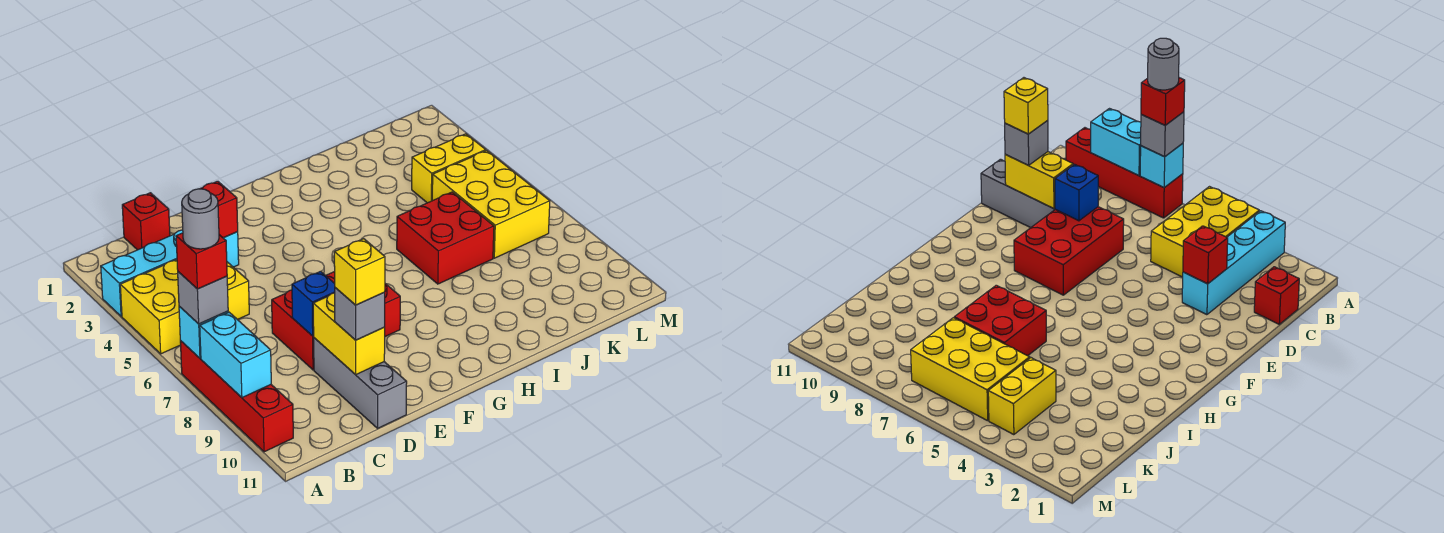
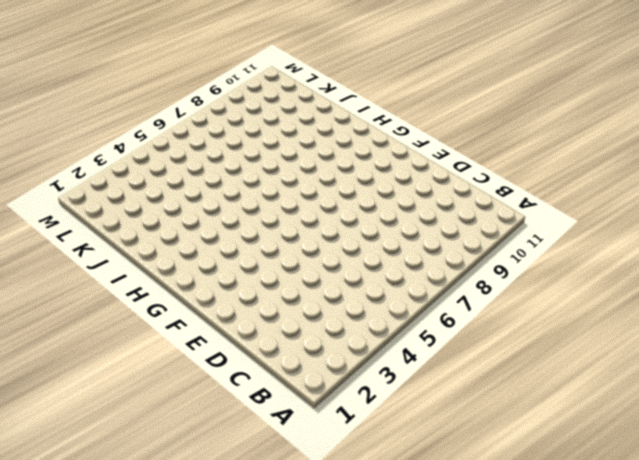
none -> cyan 1x4 brick [101,230,239,316]
none -> yellow 2x3 brick [120,260,249,354]
none -> red 1x4 brick [180,341,293,452]

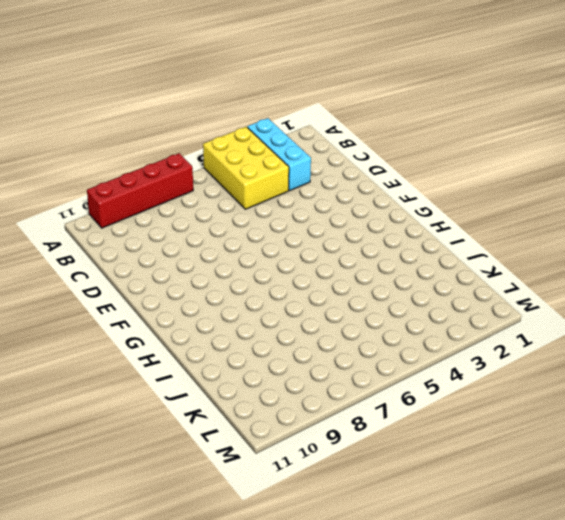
cyan 1x3 brick [247,118,311,190] -> cyan 1x4 brick [101,230,239,316]
none -> red 1x1 brick [122,193,170,250]
none -> red 2x3 brick [272,271,400,370]
none -> grey 1x3 brick [314,338,407,428]

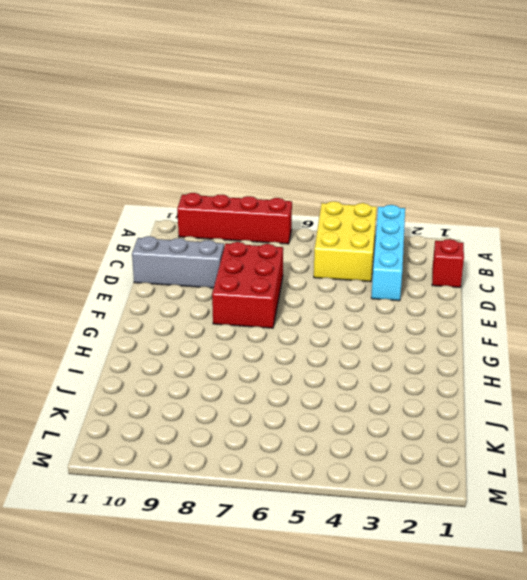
none -> red 2x2 brick [397,192,494,284]
none -> yellow 1x2 brick [412,134,486,203]
none -> yellow 2x3 brick [432,150,550,258]

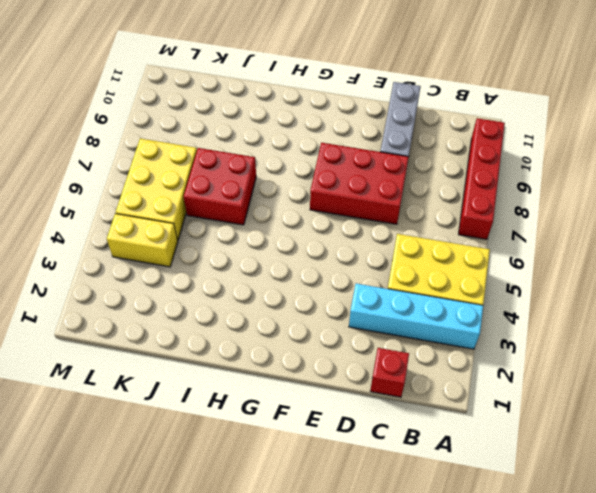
none -> cyan 1x1 brick [179,306,228,358]
none -> cyan 1x2 brick [200,312,271,398]
none -> red 1x1 brick [200,181,238,238]

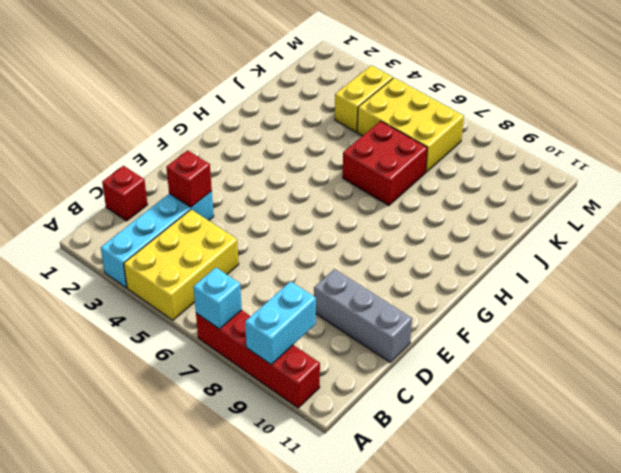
cyan 1x2 brick [245,281,316,365] -> cyan 1x2 brick turned to [200,312,271,398]
none -> red 2x3 brick [272,271,400,370]
none -> blue 1x1 brick [292,271,335,336]
none -> yellow 1x2 brick [313,293,385,375]

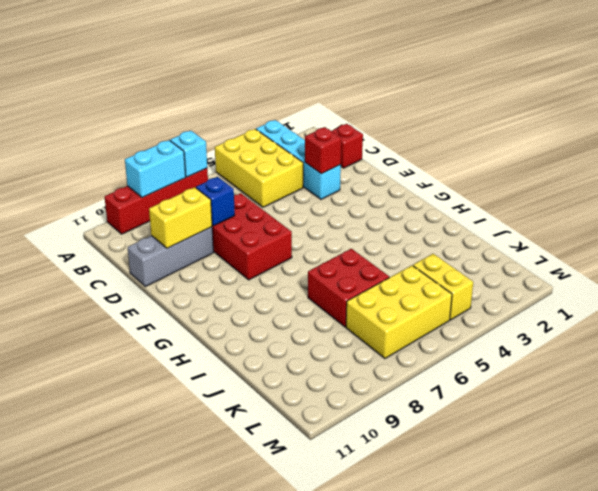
none -> grey 1x1 brick [178,272,228,324]
none -> grey 1x1 brick [335,288,385,340]
none -> red 1x1 brick [176,233,227,289]

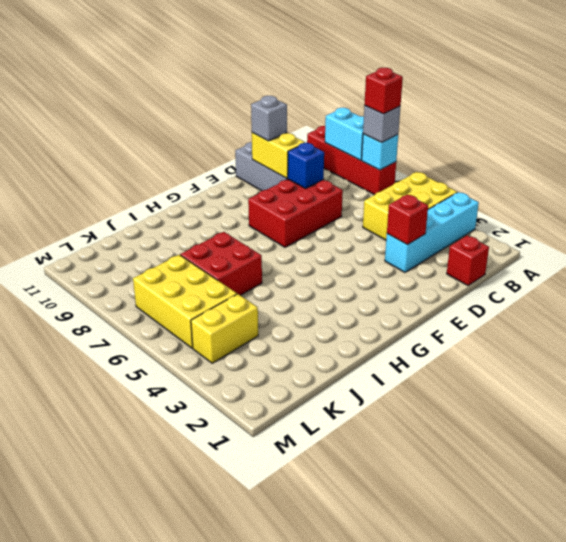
none -> yellow 1x1 brick [334,239,385,305]
none -> grey 1x1 round brick [182,189,219,249]

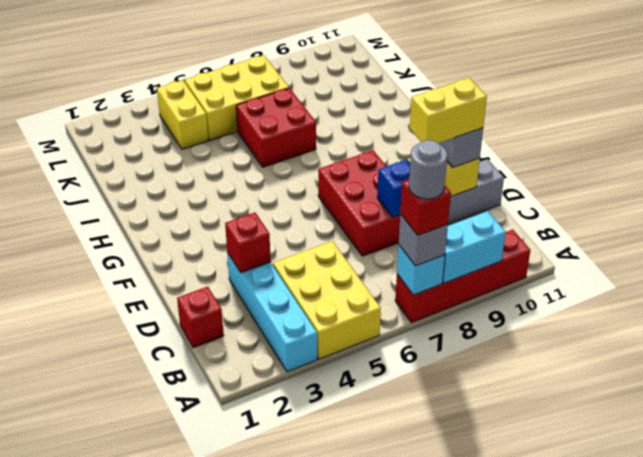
yellow 1x2 brick [410,78,487,143] -> yellow 1x1 brick [334,239,385,305]

